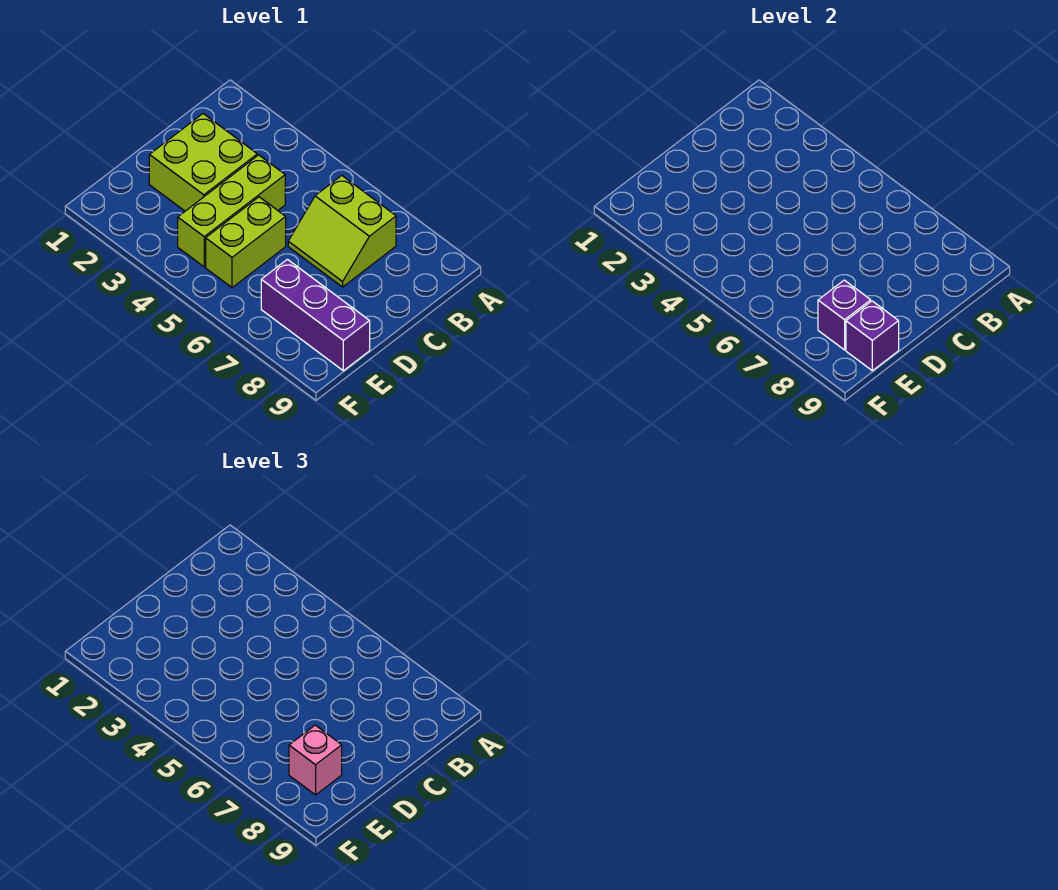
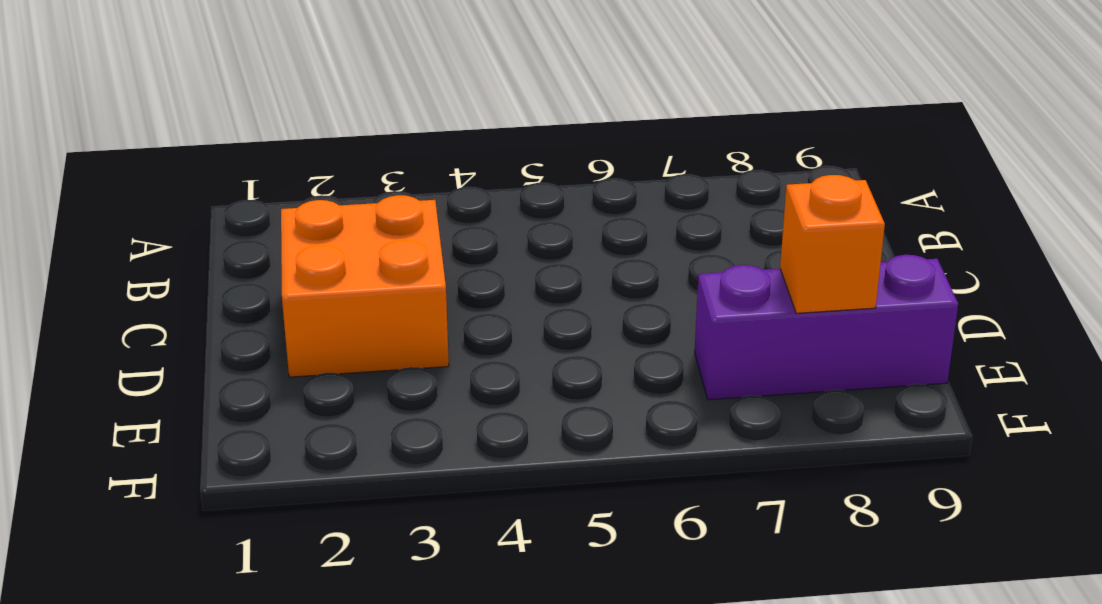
orange 2x2 brick [281,195,449,377] -> lime 2x2 brick [149,114,257,211]
orange 1x1 brick [780,175,885,313] -> purple 1x1 brick [818,280,871,350]
none -> lime 2x2 slope [288,176,396,287]
none -> lime 1x3 brick [178,155,285,267]

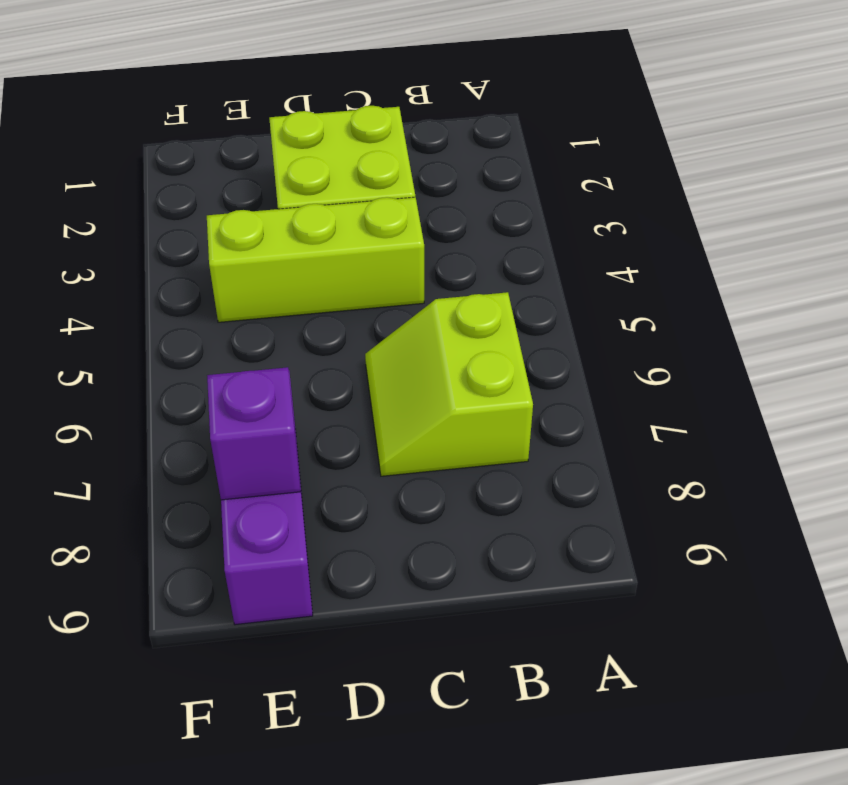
none -> lime 1x2 brick [206,197,286,288]
none -> purple 1x1 brick [846,301,899,371]

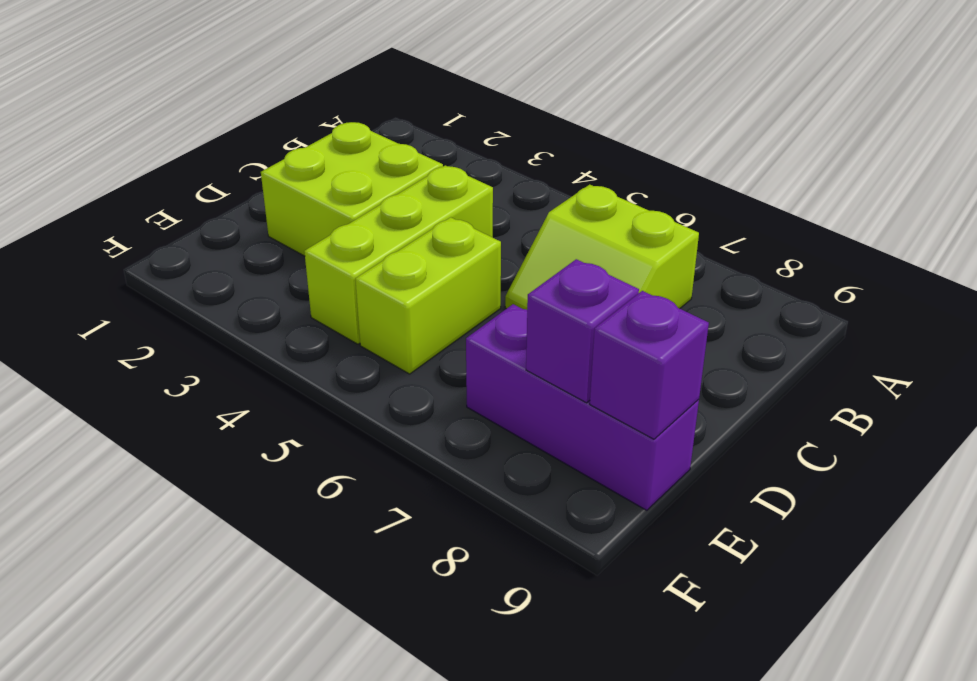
none -> pink 1x1 brick [289,725,342,795]

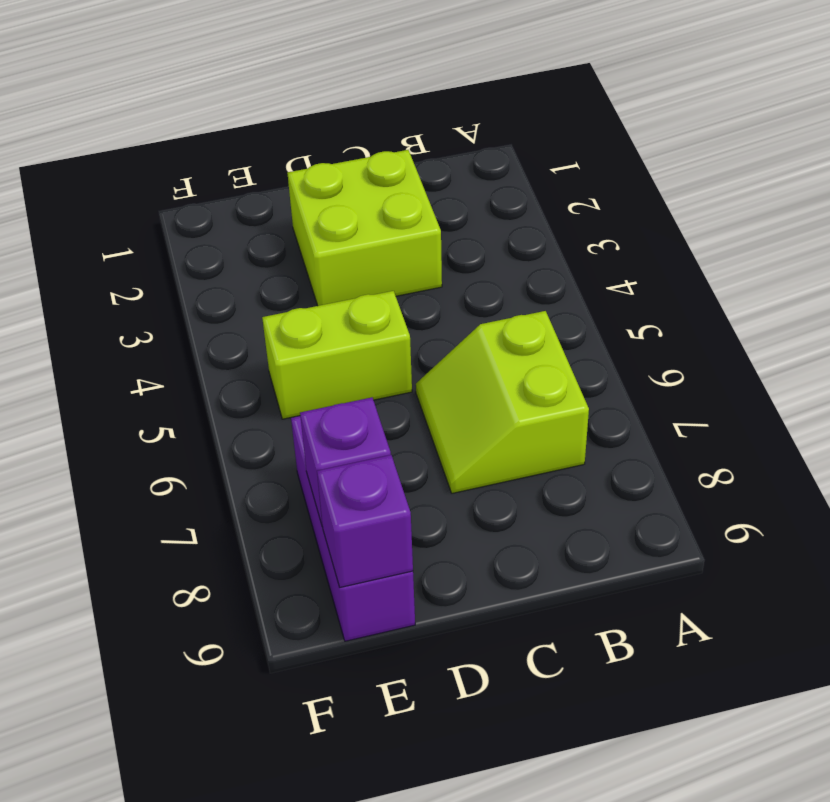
none -> lime 1x3 brick [178,155,285,267]
none -> pink 1x1 brick [289,725,342,795]

